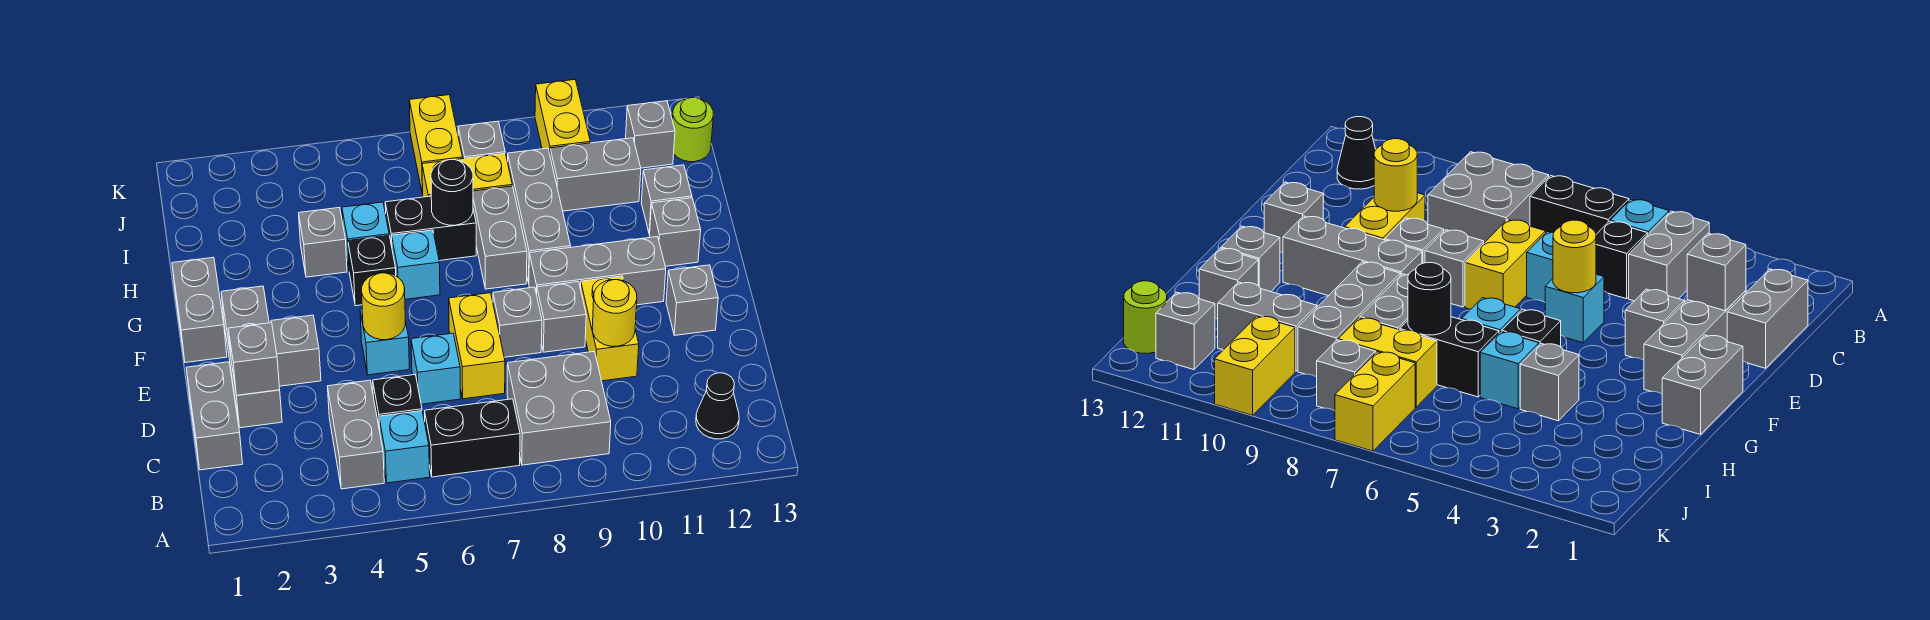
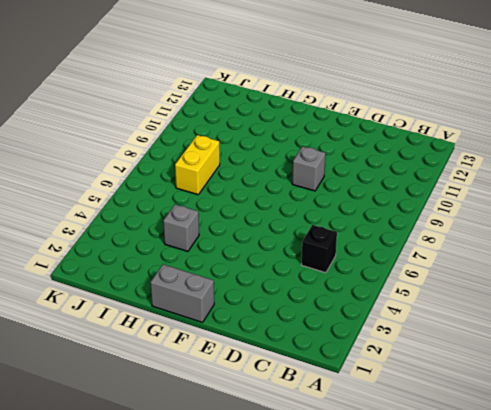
none -> grey 1x2 brick [328,380,384,489]
none -> cyan 1x1 brick [379,411,430,483]
none -> black 1x2 brick [425,399,520,477]
none -> grey 2x2 brick [507,352,611,465]

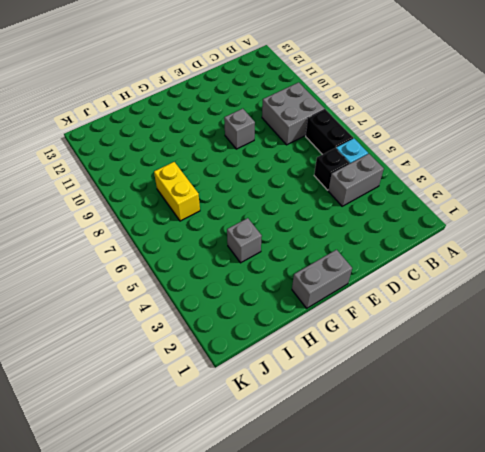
none -> black 1x1 cone [696,373,739,439]
none -> grey 1x2 brick [186,362,243,470]
none -> grey 1x3 brick [221,286,282,428]
none -> cyan 1x1 brick [411,333,460,404]

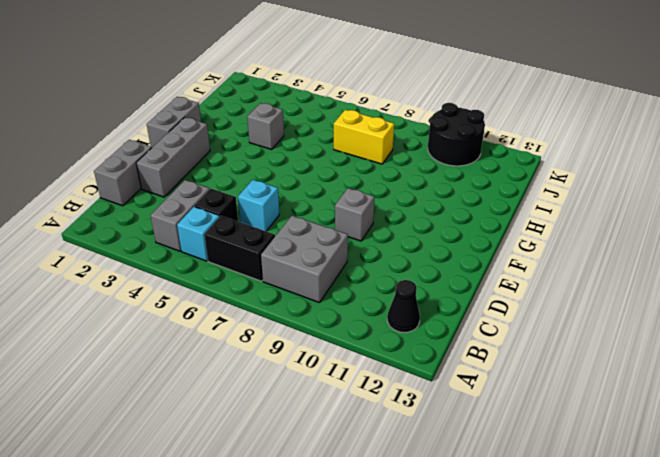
black 2x2 round brick [428,103,485,166] -> yellow 1x2 brick [535,80,590,153]
none -> yellow 1x2 brick [449,293,505,399]
none -> yellow 1x2 brick [581,276,639,381]
none -> grey 1x1 brick [271,315,321,386]
none -> cyan 1x1 brick [360,309,409,375]

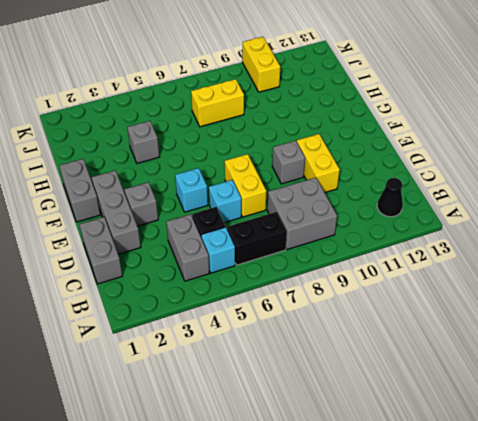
none -> grey 1x1 brick [493,287,542,357]
none -> grey 1x1 brick [666,265,718,335]
none -> grey 1x3 brick [529,237,666,305]
none -> black 1x1 brick [348,236,396,306]

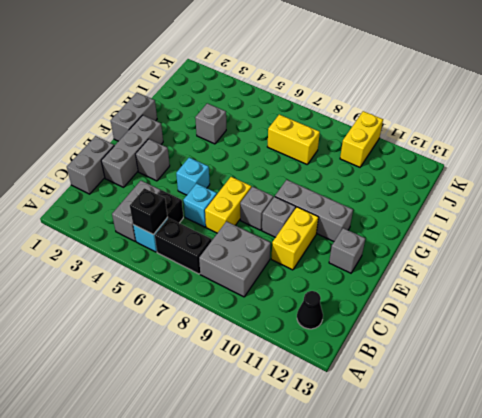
black 1x1 brick [130,188,167,235] -> black 1x1 brick moved to [348,236,396,306]
none -> cyan 1x1 brick [392,230,440,299]
none -> grey 1x2 brick [473,186,527,289]
none -> grey 1x3 brick [508,148,571,283]
none -> grey 1x1 brick [650,198,701,266]

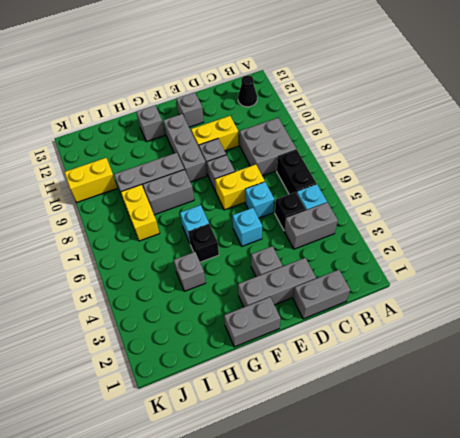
none -> cyan 1x1 brick [342,202,389,268]
none -> black 1x2 brick [385,196,476,261]
none -> grey 1x1 brick [641,165,692,234]
none -> grey 1x2 brick [550,138,641,211]

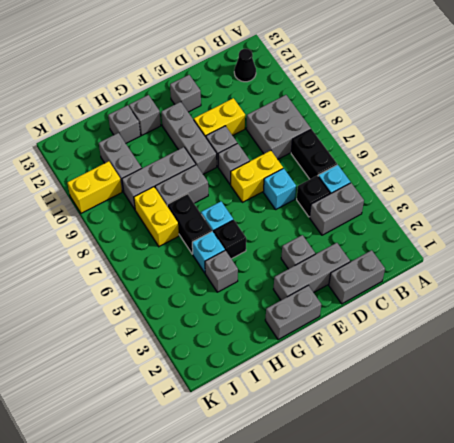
none -> cyan 1x1 brick [360,309,409,375]
none -> yellow 1x2 brick [409,95,463,195]
none -> grey 1x1 brick [458,121,505,159]
none -> grey 1x1 brick [626,101,675,168]

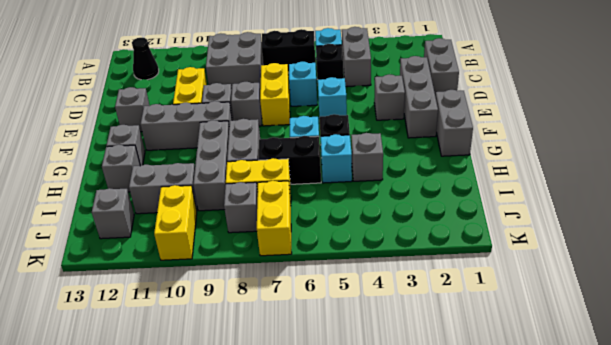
none -> lime 1x1 round brick [672,98,713,162]
none -> grey 1x1 brick [228,323,280,395]
none -> yellow 1x1 round brick [592,280,637,346]
none -> yellow 1x1 round brick [362,273,405,340]

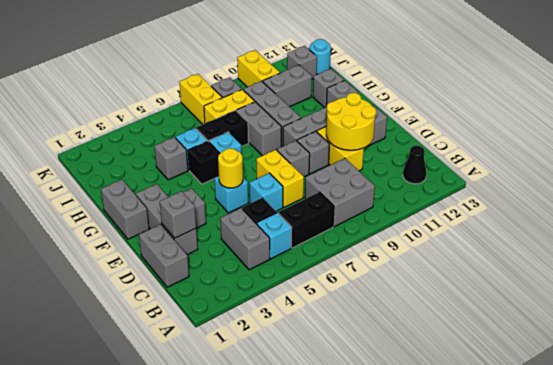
yellow 2x2 round brick [326,93,376,150] -> yellow 1x1 round brick [592,280,637,346]
cyan 1x1 round brick [310,39,331,74] -> lime 1x1 round brick [672,98,713,162]
none -> black 1x1 round brick [431,160,473,225]

